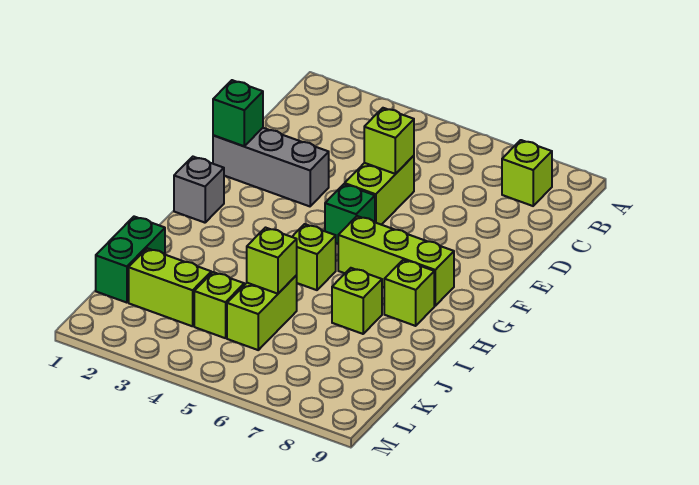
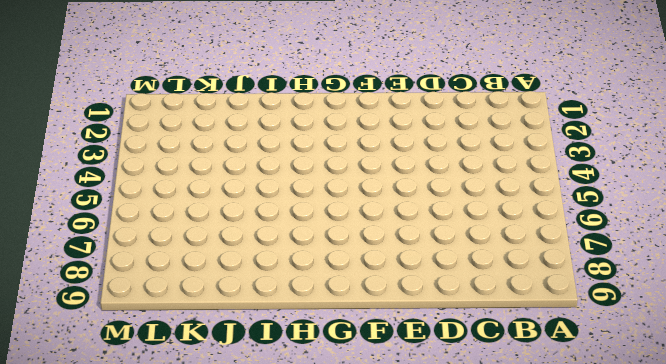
none -> lime 1x1 brick [502,140,552,206]
none -> lime 1x2 brick [345,156,414,225]
none -> grey 1x3 brick [213,128,329,206]

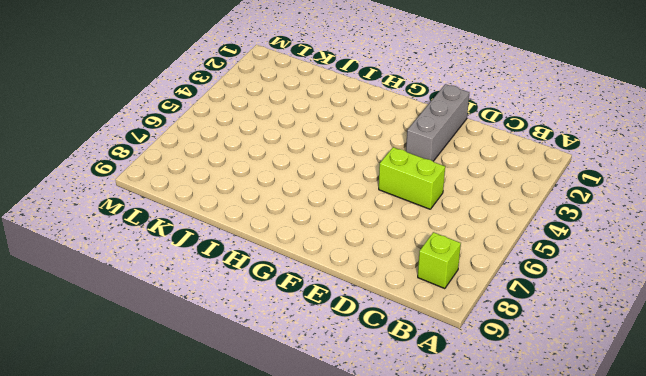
none -> green 1x1 brick [325,184,375,244]
none -> grey 1x1 brick [174,157,224,223]
none -> lime 1x3 brick [338,216,454,306]

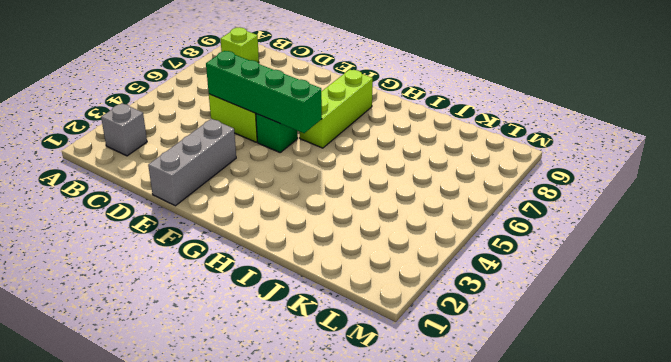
grey 1x1 brick [101,103,147,156] -> grey 1x1 brick moved to [174,157,224,223]
green 1x4 brick [206,51,322,133] -> lime 1x1 brick [364,108,414,174]
none -> lime 1x1 brick [292,224,336,290]
none -> lime 1x1 brick [384,260,434,326]
none -> lime 1x1 brick [332,268,382,334]

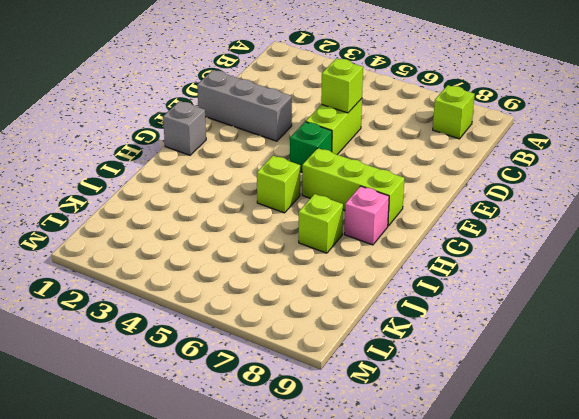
pink 1x1 brick [344,186,389,245] -> lime 1x1 brick [384,260,434,326]
none -> green 1x2 brick [96,217,165,303]
none -> lime 1x2 brick [227,275,297,350]
none -> lime 1x2 brick [129,248,211,326]

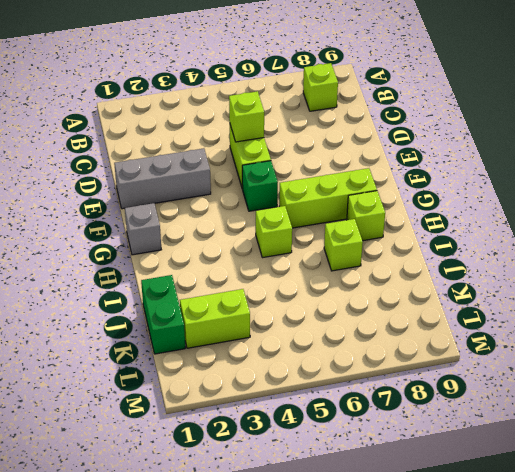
none -> lime 1x2 brick [227,275,297,350]
none -> lime 1x1 brick [194,272,244,338]
none -> green 1x1 brick [213,80,263,146]

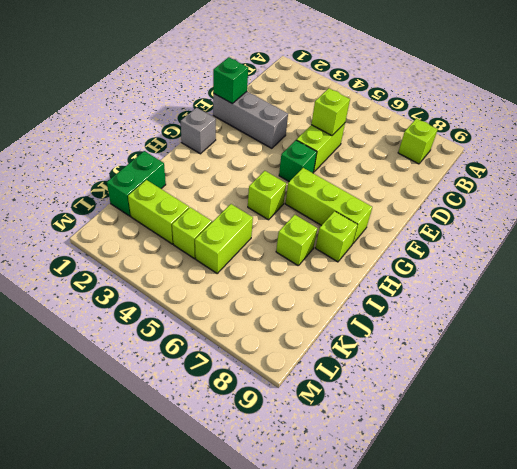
none -> lime 1x1 brick [247,228,297,294]

